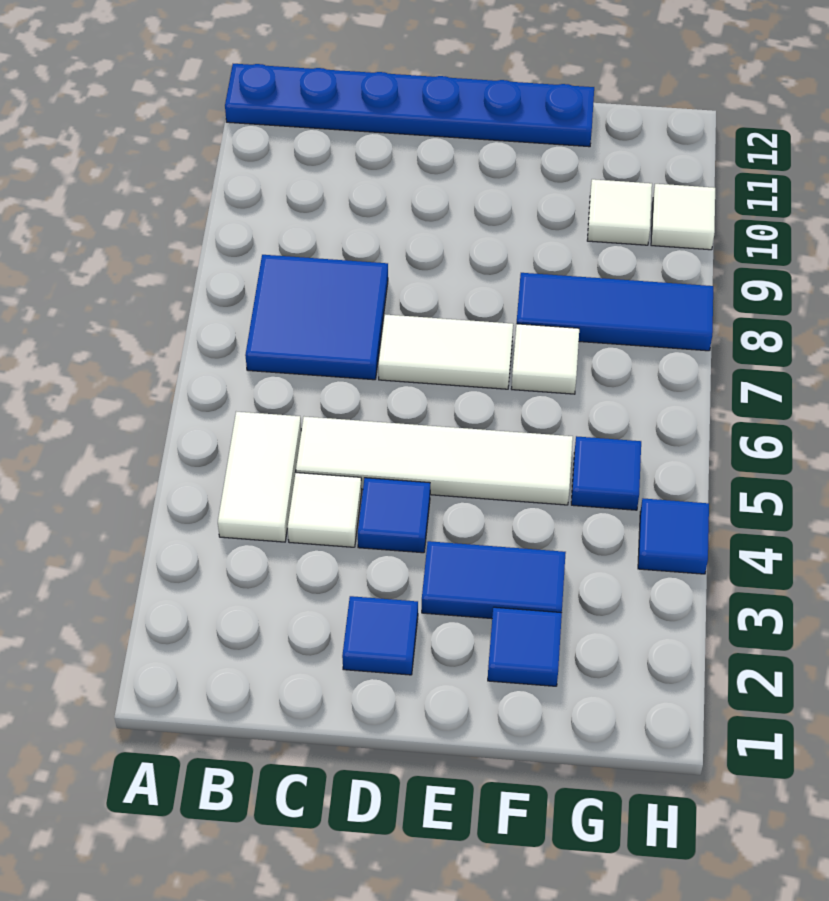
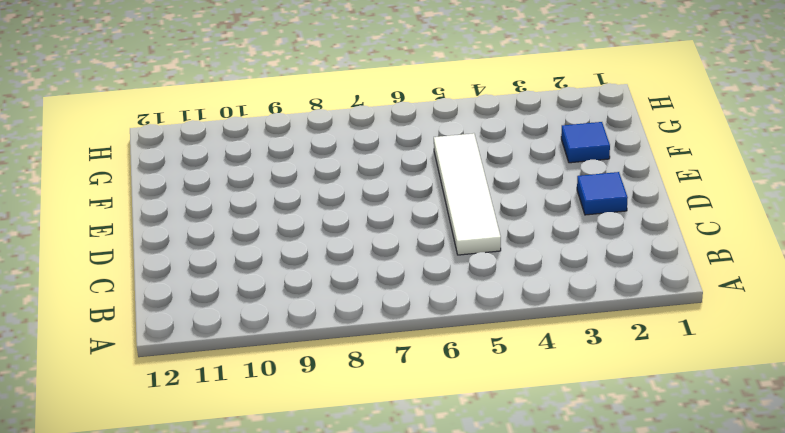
none -> blue 1x6 plate [225,64,594,147]
none -> white 1x2 tile [218,412,301,542]
none -> blue 2x2 tile [245,255,388,380]

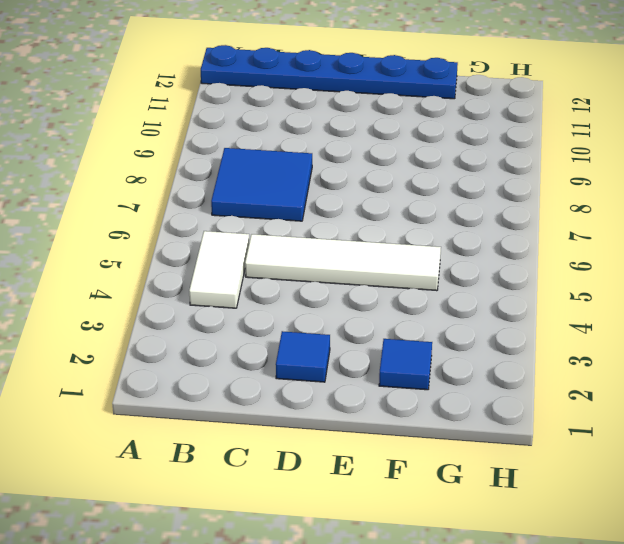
none -> white 1x1 tile [288,473,362,547]
none -> blue 1x1 tile [358,478,430,553]
none -> white 1x2 tile [378,315,513,389]

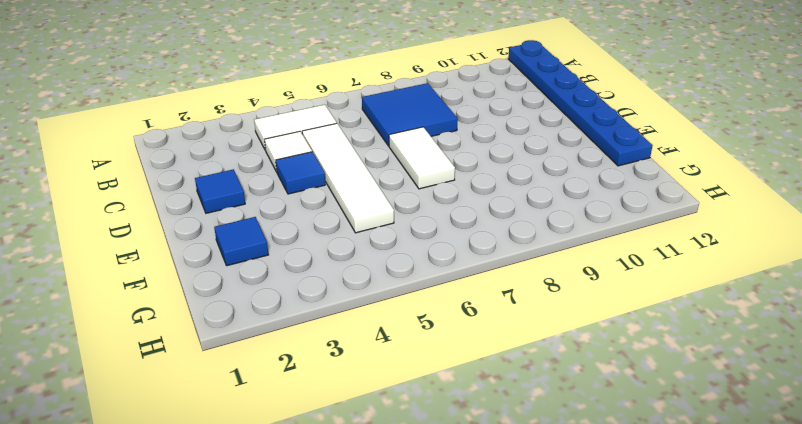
none -> blue 1x2 tile [422,541,566,619]
none -> white 1x1 tile [511,324,579,394]
none -> blue 1x3 tile [517,273,713,351]

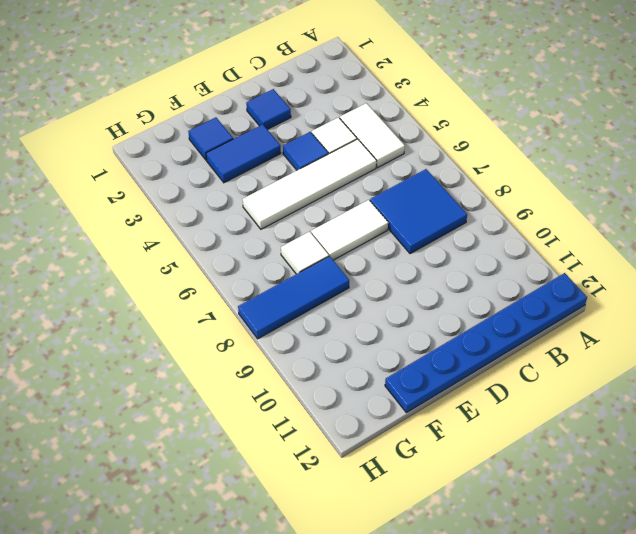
none -> blue 1x1 tile [571,436,641,510]
none -> white 1x1 tile [587,179,652,245]
none -> blue 1x1 tile [638,498,709,574]

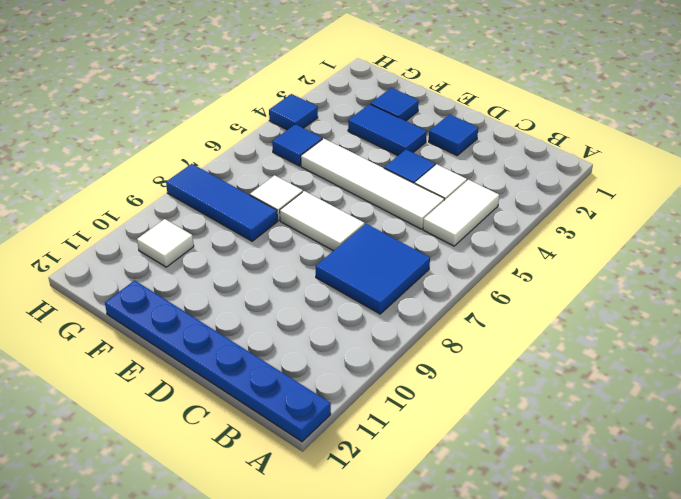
none -> white 1x1 tile [651,184,715,250]

